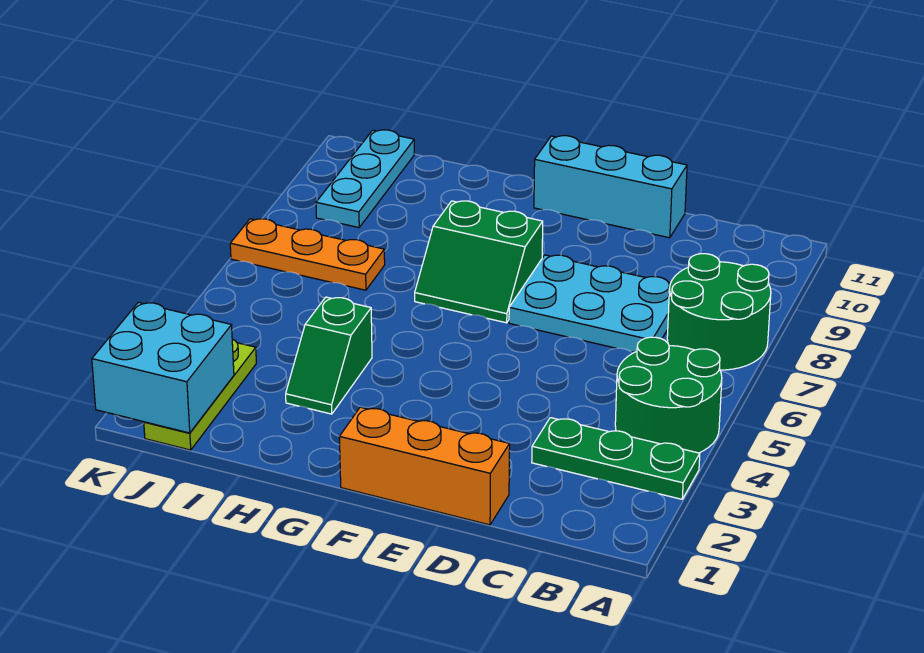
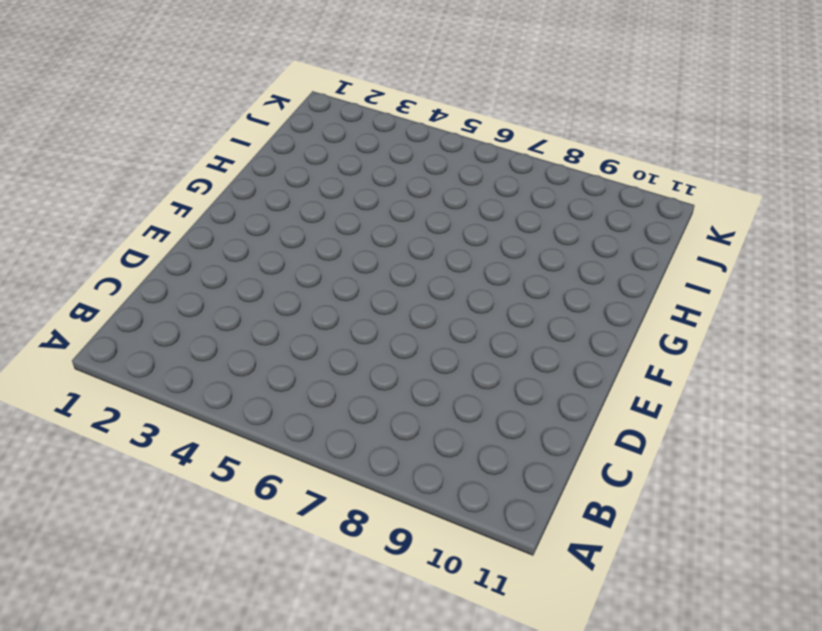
none -> green 1x3 plate [532,418,700,499]
none -> green 2x2 round brick [615,337,722,453]
none -> green 2x2 round brick [667,254,771,370]

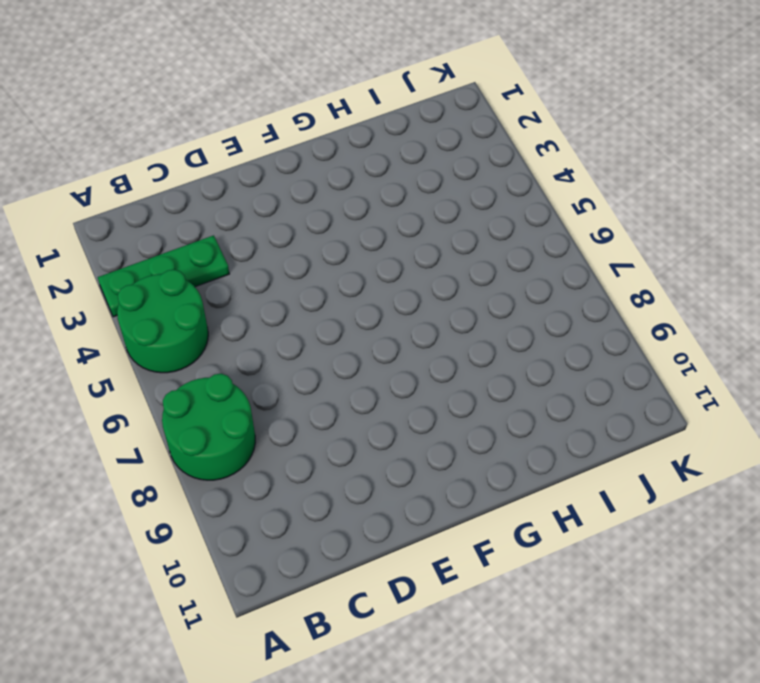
none -> cyan 2x3 plate [509,255,671,352]
none -> orange 1x3 brick [339,407,510,525]
none -> cyan 1x3 brick [534,136,687,238]

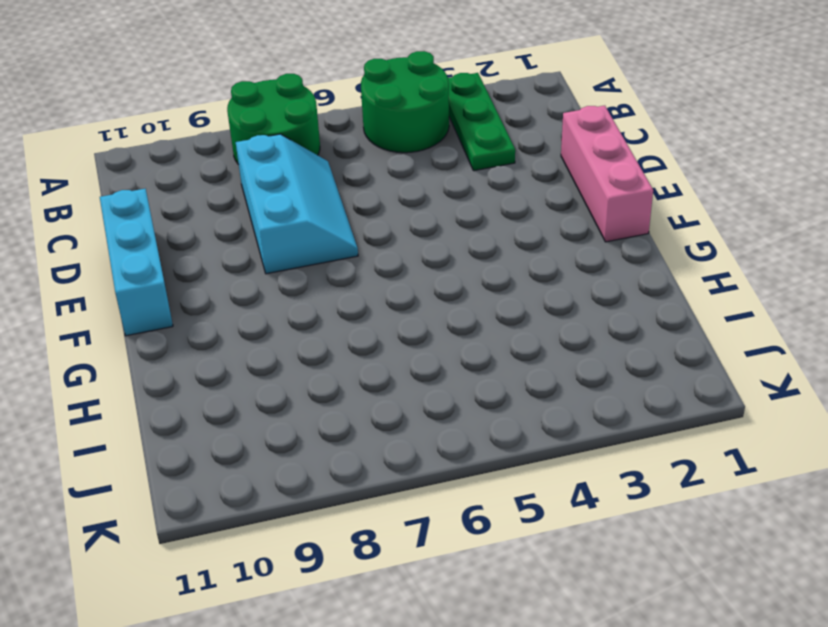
cyan 2x3 slope [236,134,358,274] -> cyan 2x3 plate [509,255,671,352]
pink 1x3 brick [561,106,653,242] -> orange 1x3 brick [339,407,510,525]
none -> green 2x2 slope [415,201,543,323]
none -> green 1x2 slope [286,297,372,414]
none -> orange 1x3 plate [230,219,385,290]

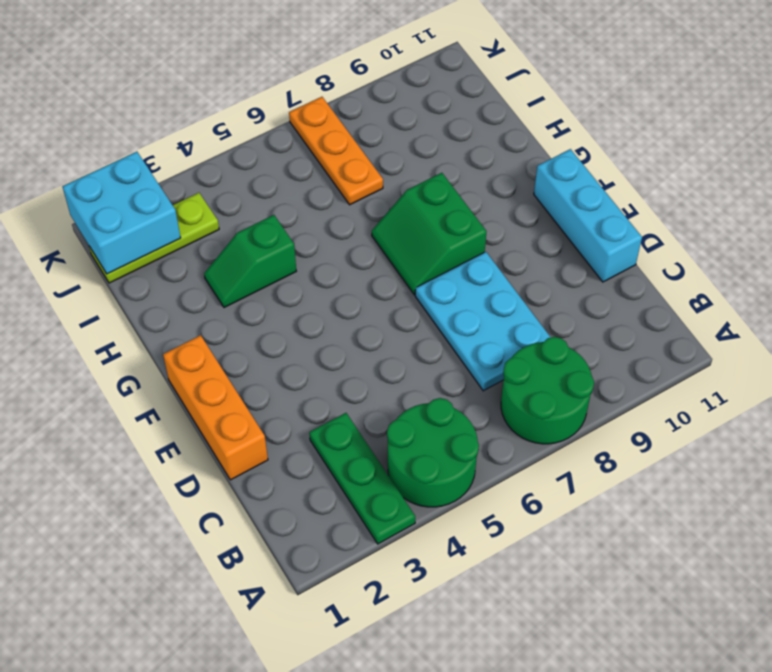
none -> cyan 1x3 plate [316,130,414,228]

